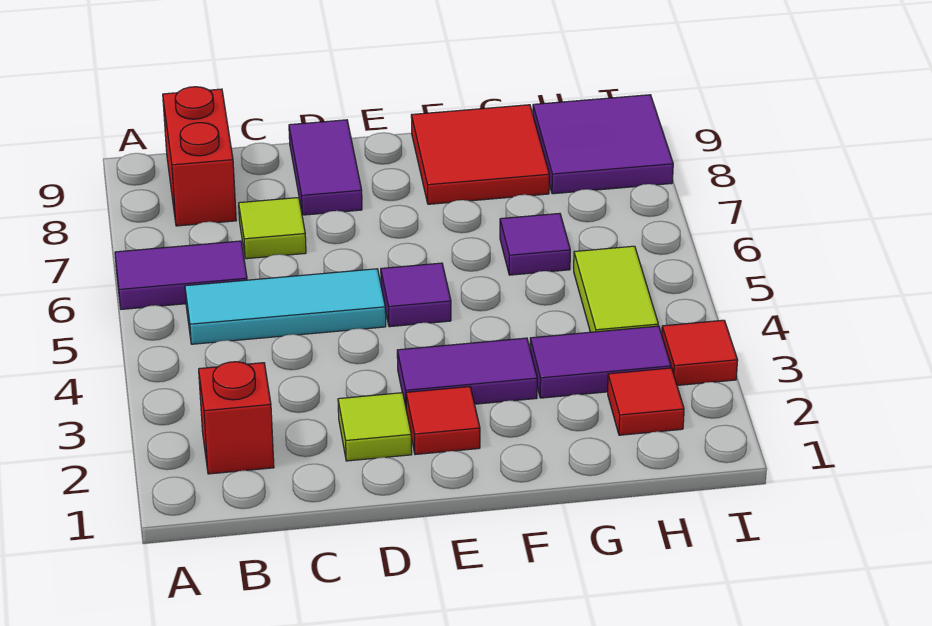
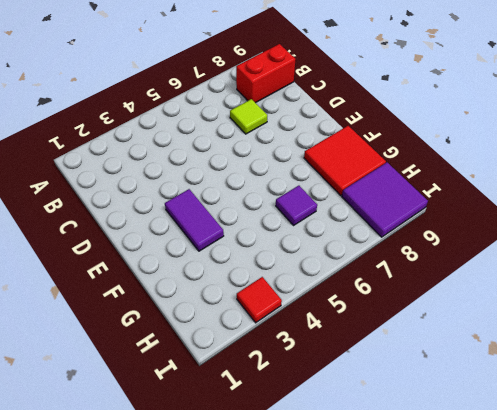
none -> purple 1x2 tile [115,241,247,309]
none -> red 1x1 brick [199,362,274,474]
none -> cyan 1x3 tile [185,269,386,344]

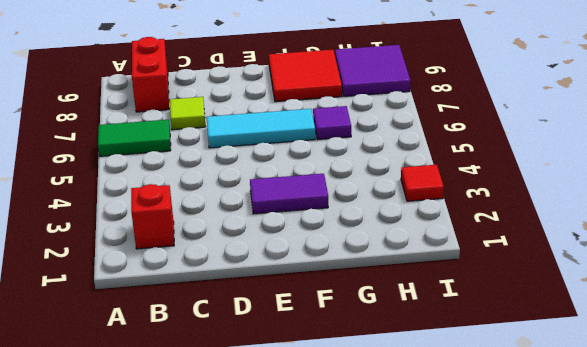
green 1x2 tile [98,120,171,156] -> purple 1x2 tile [115,241,247,309]
cyan 1x3 tile [206,109,315,148] -> cyan 1x3 tile moved to [185,269,386,344]
none -> lime 1x1 tile [338,393,412,461]
none -> purple 1x2 tile [289,120,362,215]
none -> red 1x1 tile [406,387,480,455]

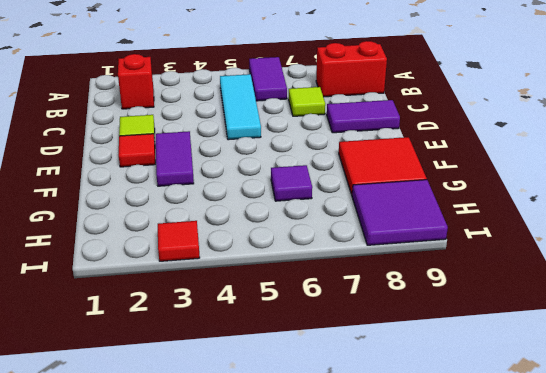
none -> purple 1x1 tile [381,263,451,327]
none -> purple 1x2 tile [530,326,671,398]
none -> red 1x1 tile [608,368,684,435]

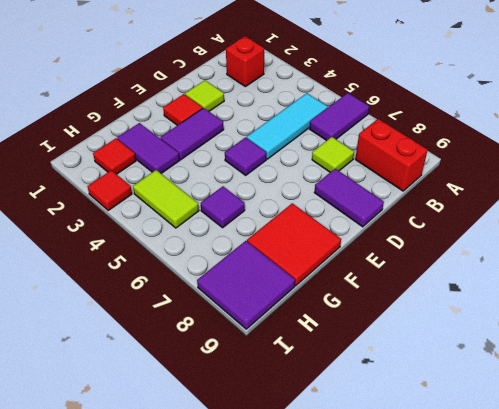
purple 1x2 tile [117,123,180,173] -> purple 1x2 tile turned to [530,326,671,398]

